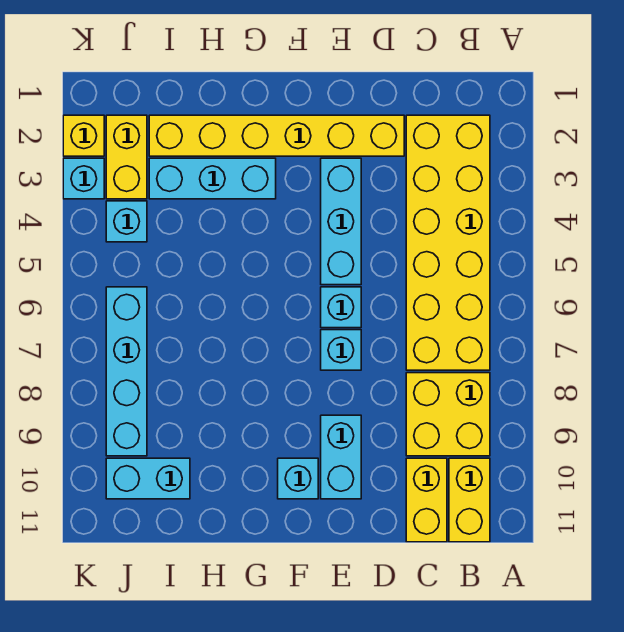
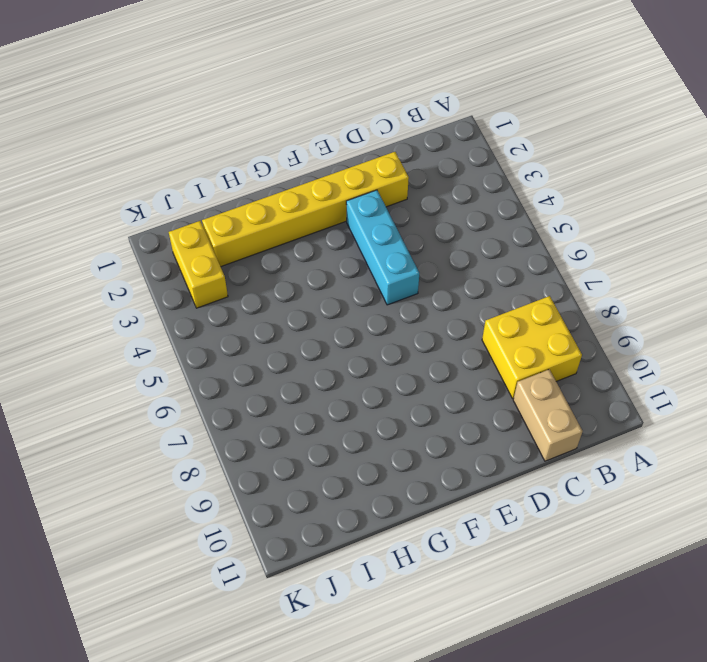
tan 1x2 brick [513,369,583,461] -> yellow 1x2 brick [406,458,447,542]
none -> yellow 2x6 brick [406,115,490,370]
none -> yellow 1x2 brick [449,458,490,542]
none -> cyan 1x1 brick [321,287,361,328]

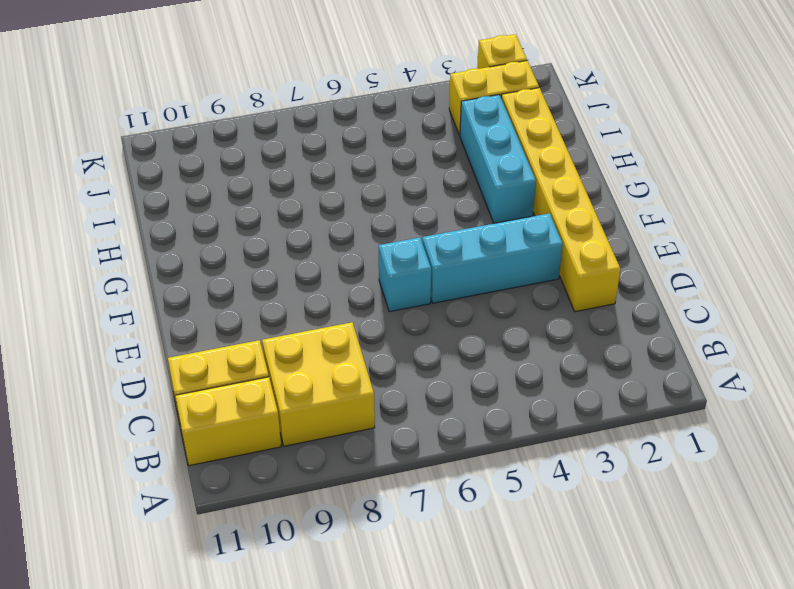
none -> yellow 2x6 brick [406,115,490,370]
none -> cyan 1x1 brick [321,330,361,370]
none -> cyan 1x2 brick [321,415,361,499]

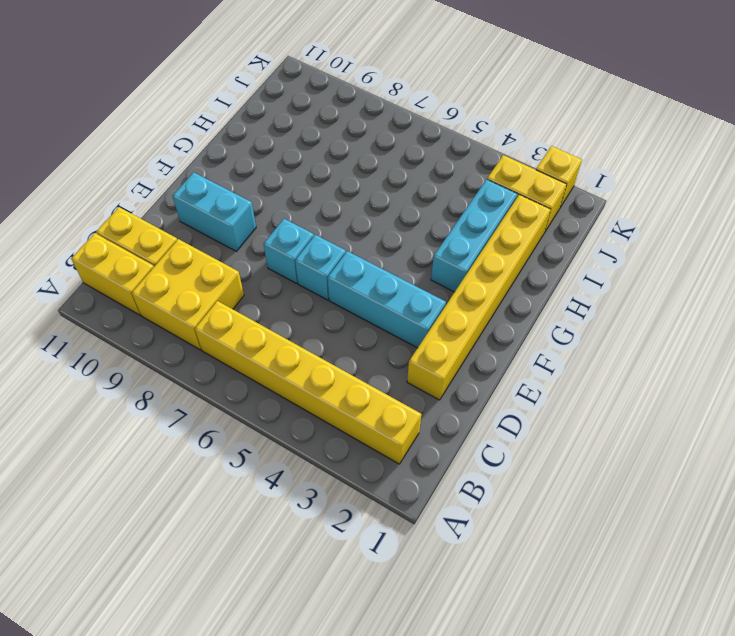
yellow 1x6 brick [195,301,421,464] -> yellow 2x6 brick [406,115,490,370]
none -> cyan 1x1 brick [278,458,318,499]
none -> cyan 1x2 brick [106,458,190,499]
none -> cyan 1x1 brick [106,201,147,242]

